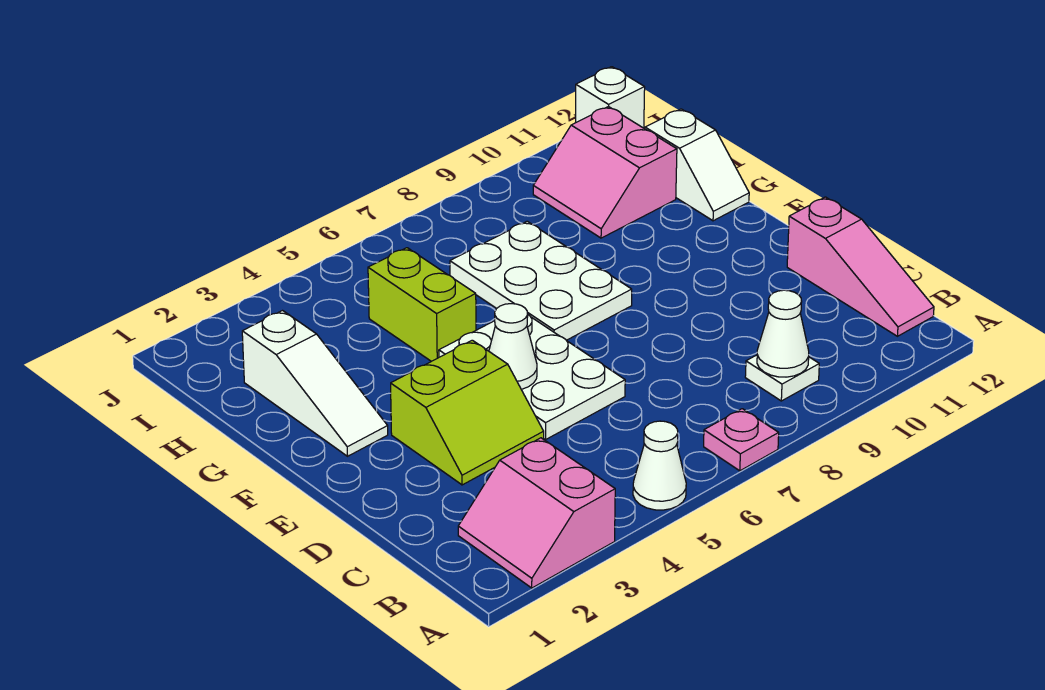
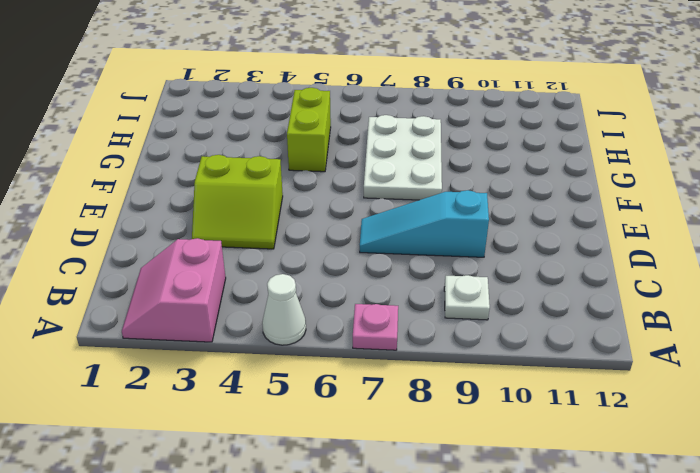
cyan 1x3 slope [360,190,489,257] -> none
none -> pink 1x3 slope [787,197,934,336]
none -> white 2x3 plate [439,314,625,440]
none -> white 1x3 slope [242,311,388,456]

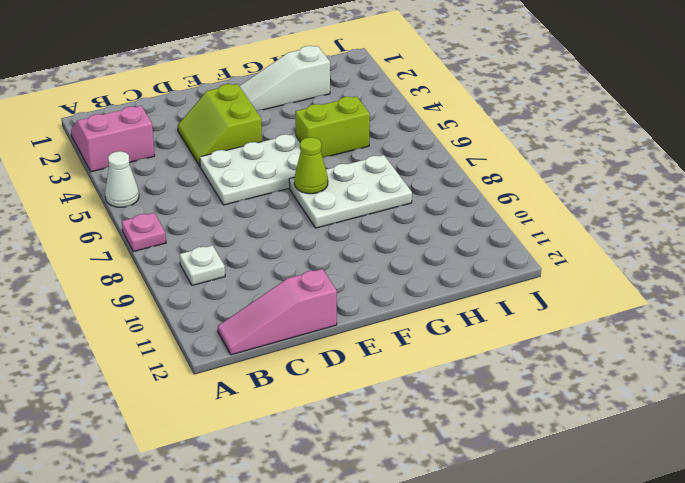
lime 1x1 cone [294,137,328,194] -> none
none -> white 1x2 slope [645,109,749,221]
none -> pink 2x2 slope [533,107,677,238]
none -> white 1x1 brick [575,67,645,128]

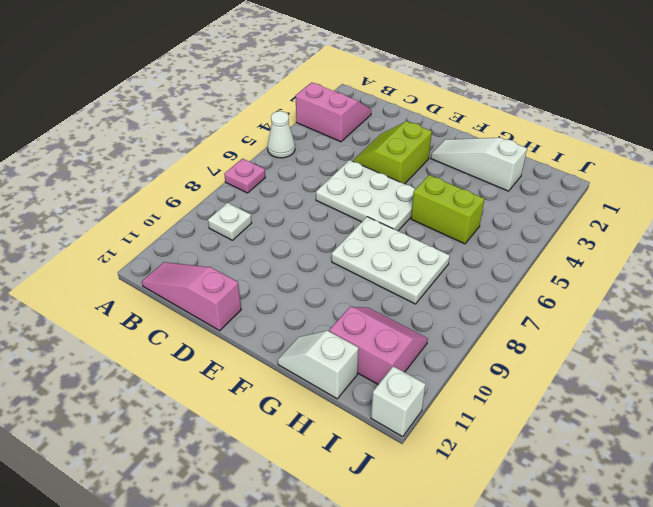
none -> white 1x1 cone [757,290,809,377]
none -> white 1x1 cone [489,304,537,389]

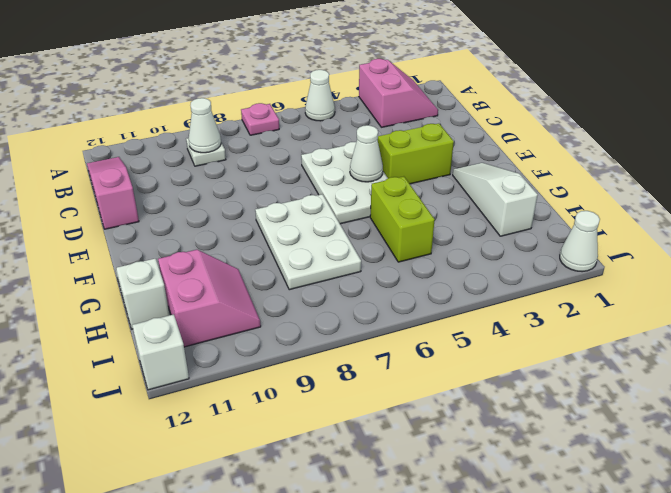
white 1x1 cone [560,211,600,272] -> none

